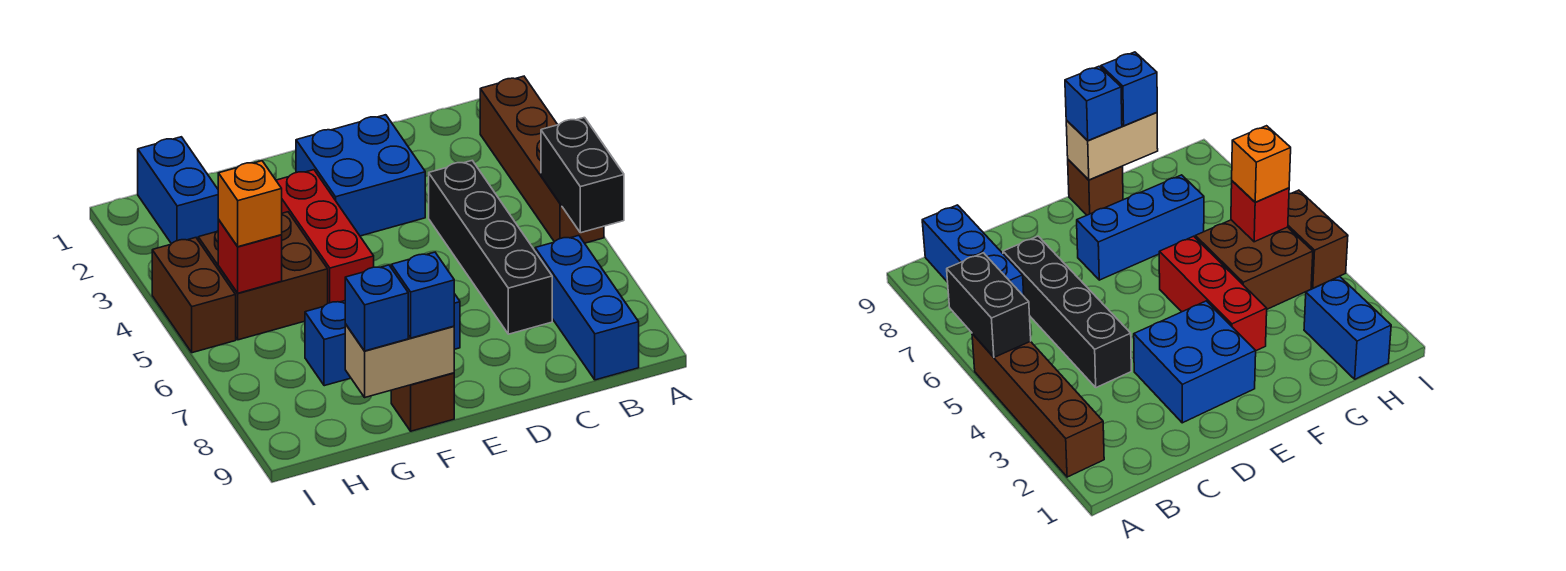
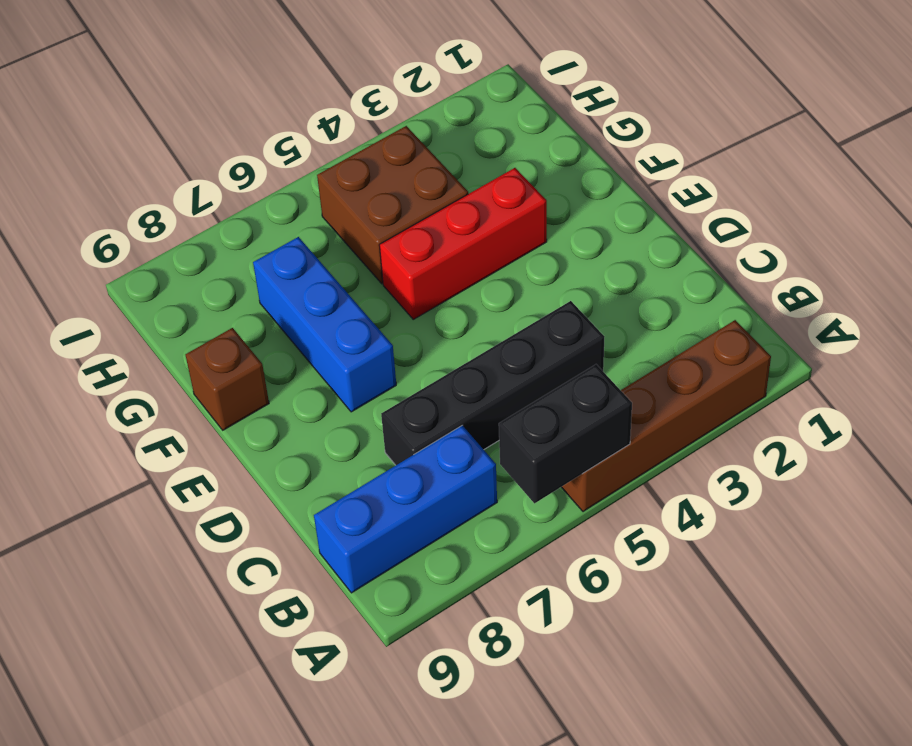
none -> blue 2x2 brick [296,115,425,236]
none -> blue 1x2 brick [138,137,219,244]
none -> brown 1x2 brick [152,238,236,353]

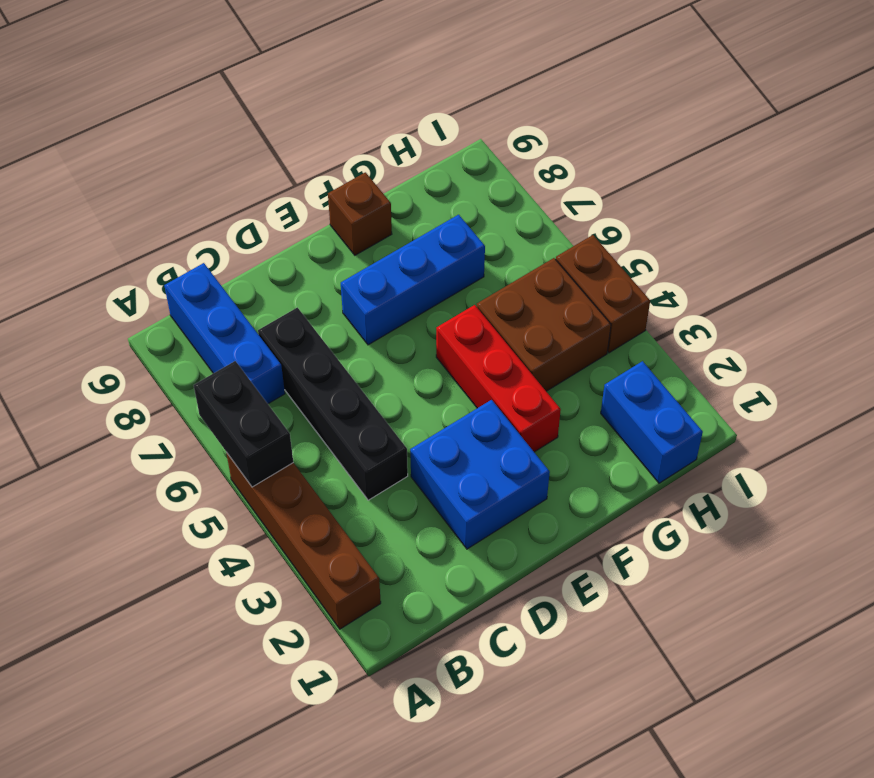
none -> tan 1x2 brick [345,324,454,397]
none -> red 1x1 brick [218,220,282,293]
none -> blue 1x1 brick [391,252,454,338]

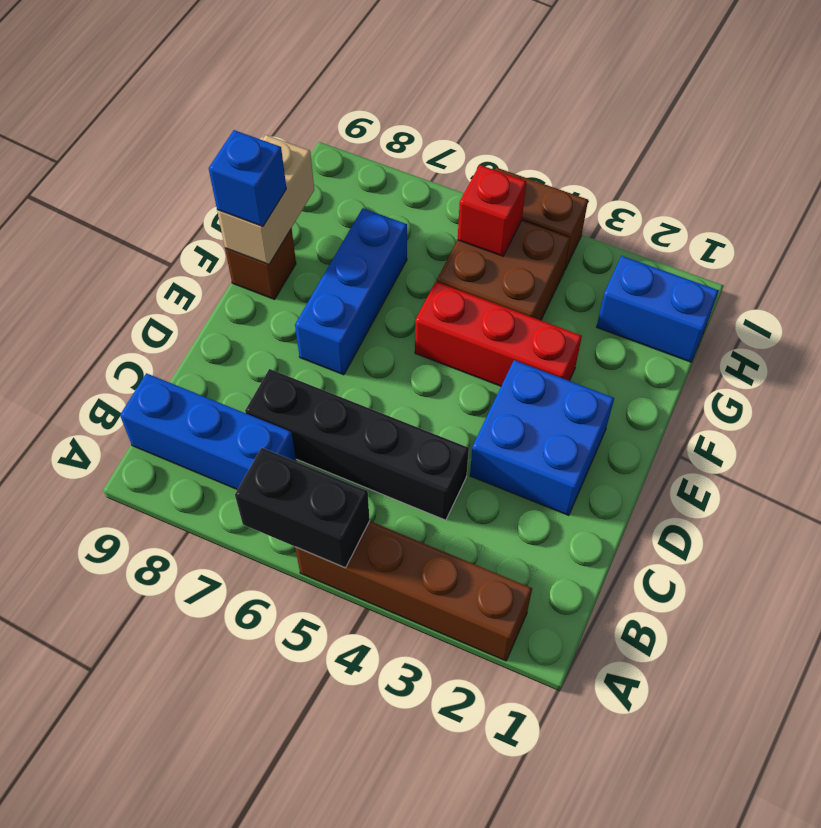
none -> blue 1x1 brick [345,265,408,351]
none -> orange 1x1 brick [218,161,282,247]

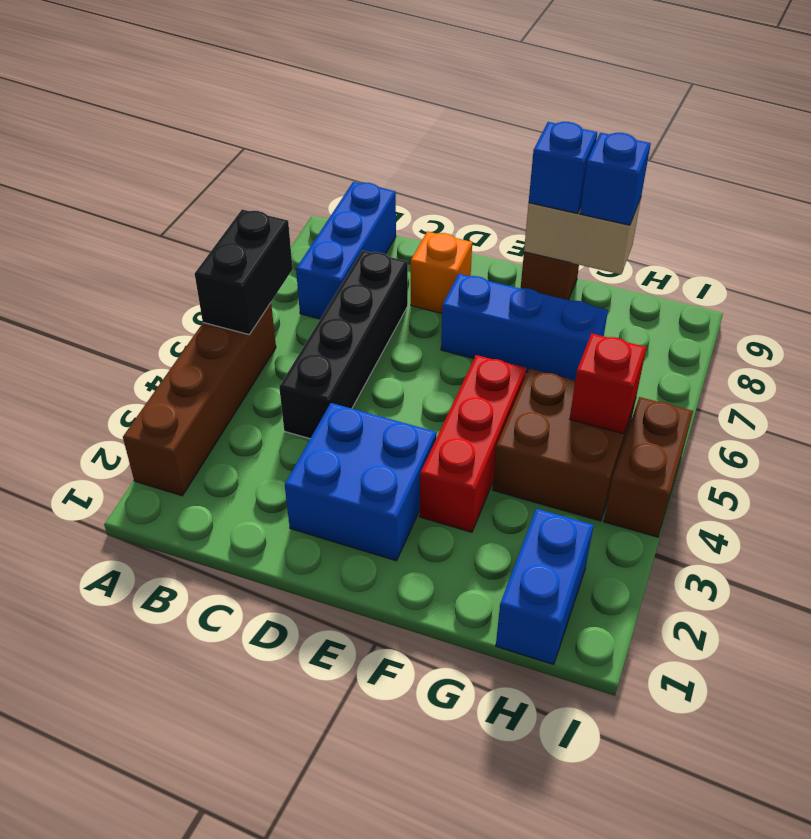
orange 1x1 brick [411,231,472,313] -> orange 1x1 brick moved to [218,161,282,247]

